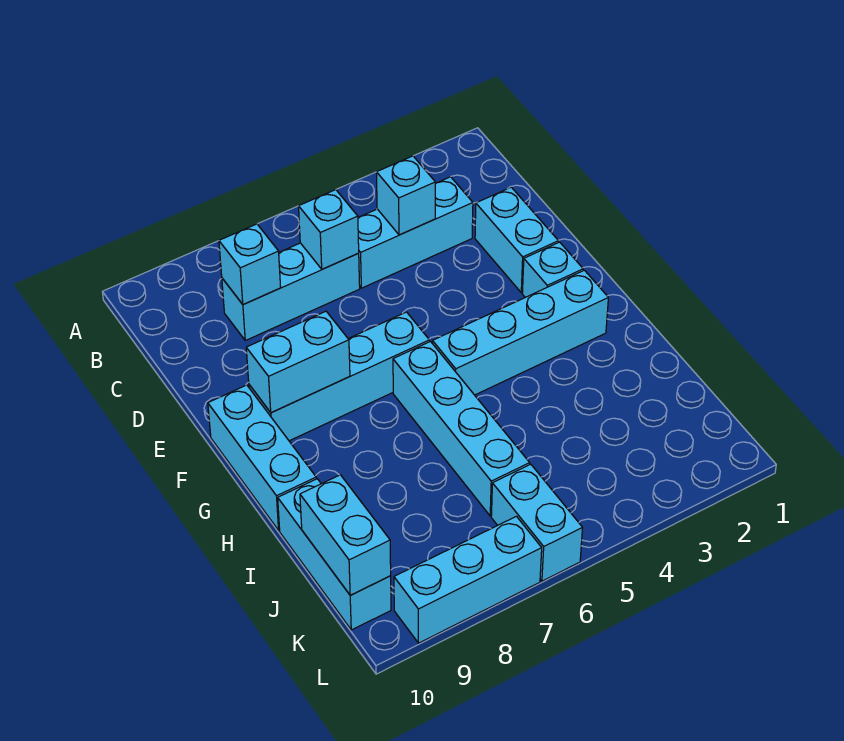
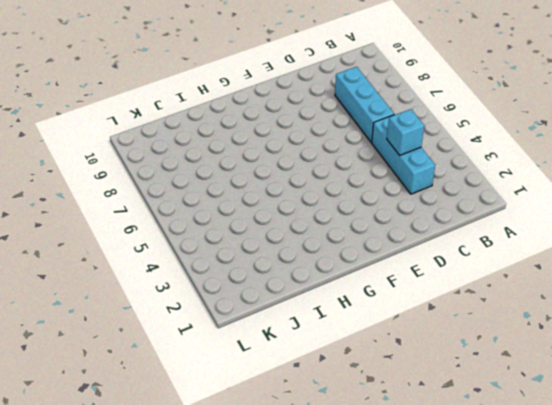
none -> cyan 1x2 brick [475,187,558,293]
none -> cyan 1x1 brick [522,242,583,297]
none -> cyan 1x4 brick [249,312,429,441]

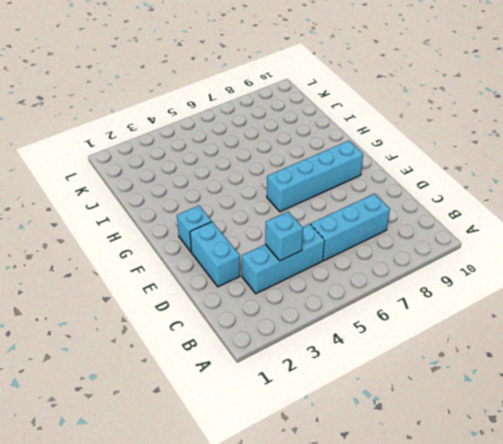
none -> cyan 1x3 brick [208,385,316,530]
none -> cyan 1x4 brick [432,270,608,395]
none -> cyan 1x4 brick [393,342,530,516]

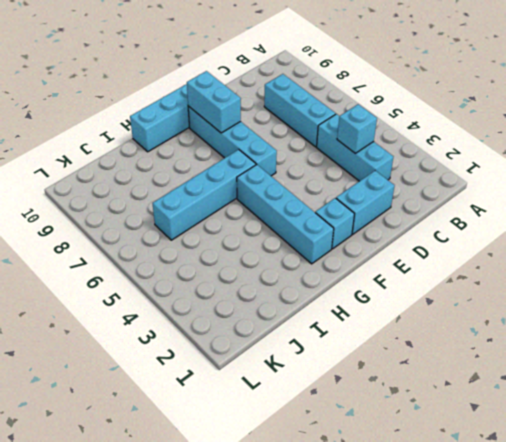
none -> cyan 1x3 brick [278,479,391,630]
none -> cyan 1x2 brick [491,464,582,581]
none -> cyan 1x3 brick [394,516,542,643]

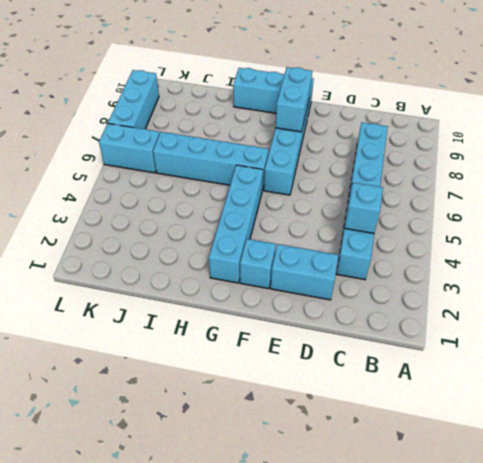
none -> cyan 1x3 brick [278,479,391,630]
none -> cyan 1x1 brick [299,190,359,269]
none -> cyan 1x1 brick [219,224,281,305]

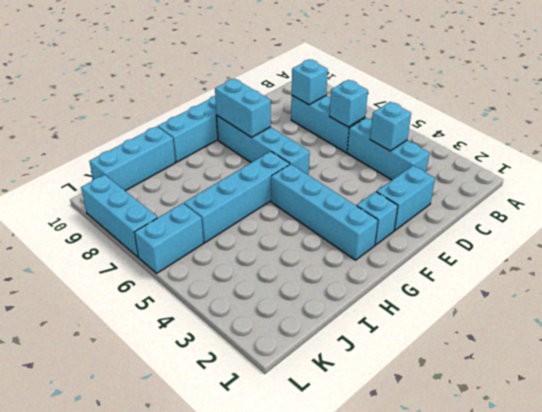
none -> cyan 1x2 brick [300,475,391,595]

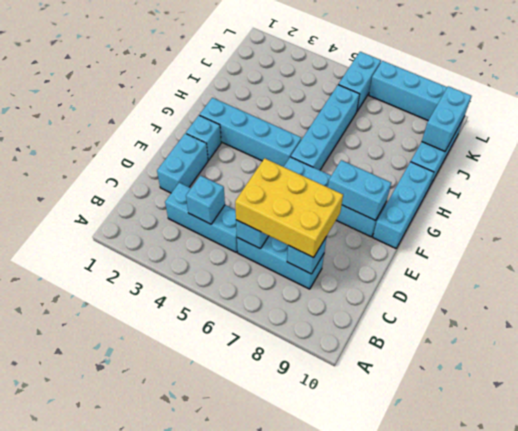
yellow 2x3 brick [235,158,343,258] -> none

